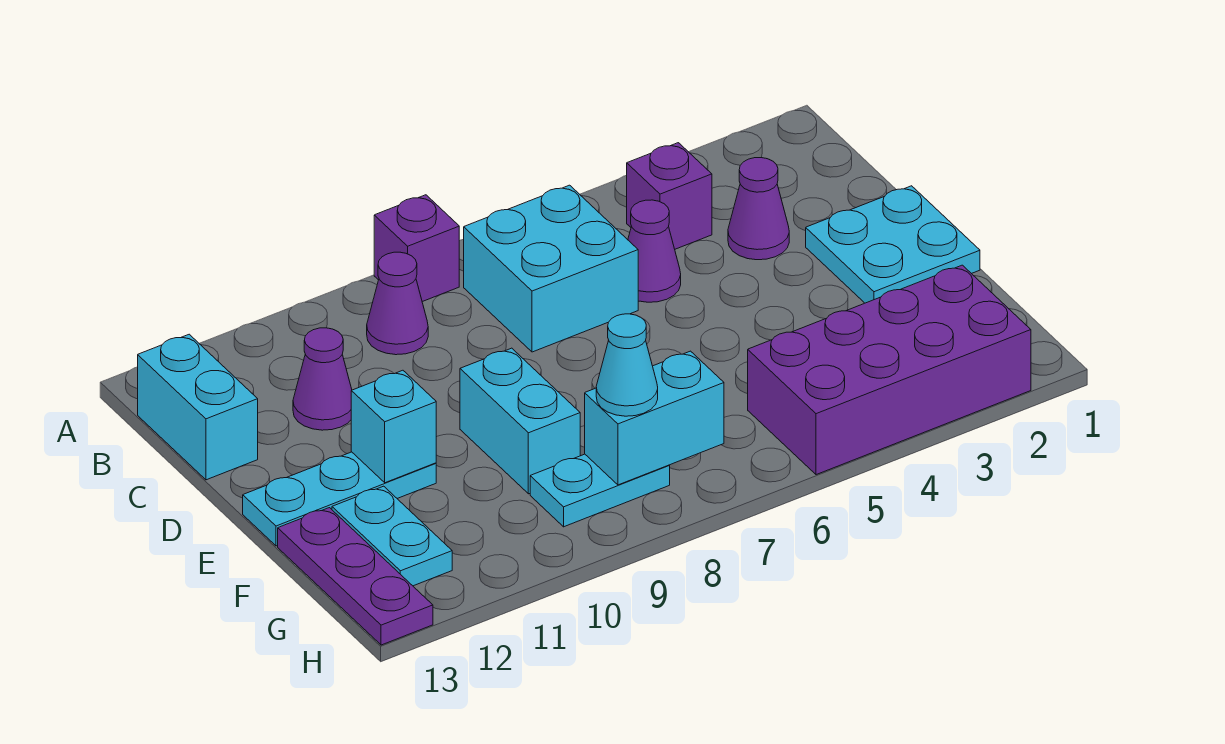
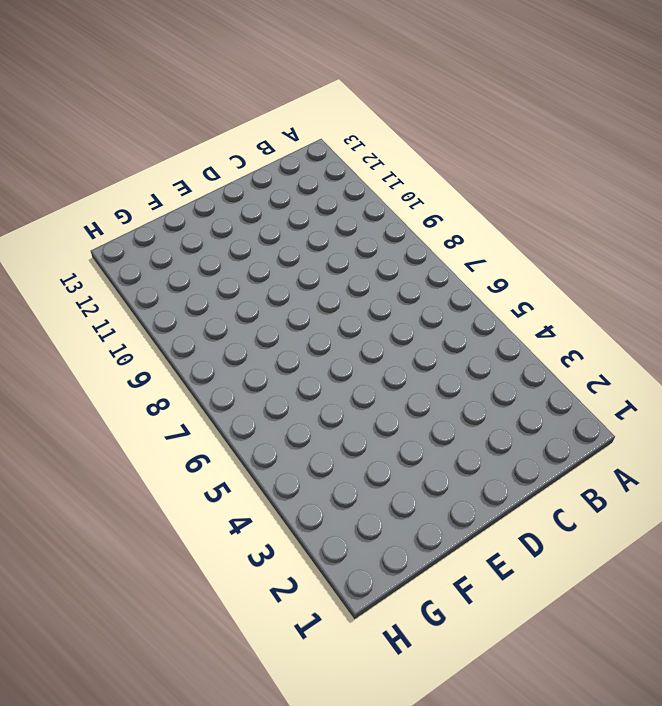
none -> purple 1x1 brick [374,195,459,302]
none -> purple 1x1 brick [627,143,712,249]
none -> cyan 2x2 brick [464,185,638,352]

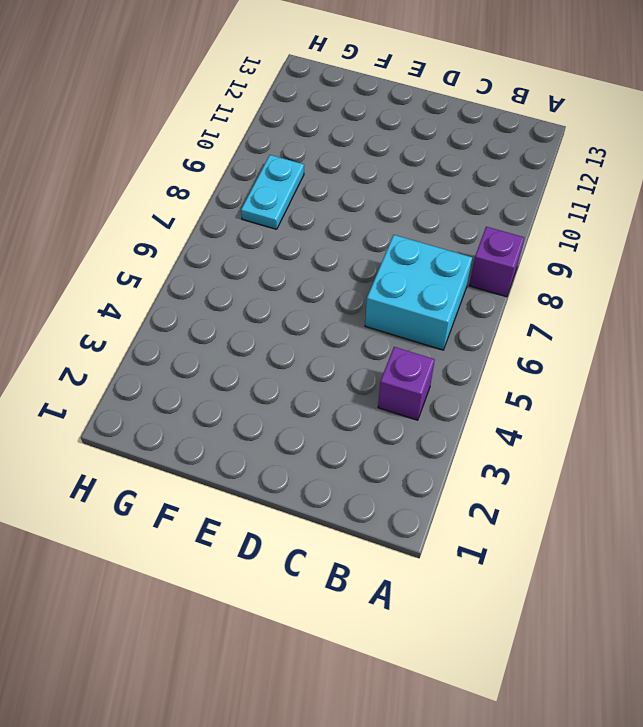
none -> purple 1x1 cone [367,252,428,355]
none -> cyan 1x2 brick [138,334,258,480]
none -> purple 1x1 cone [728,158,789,260]

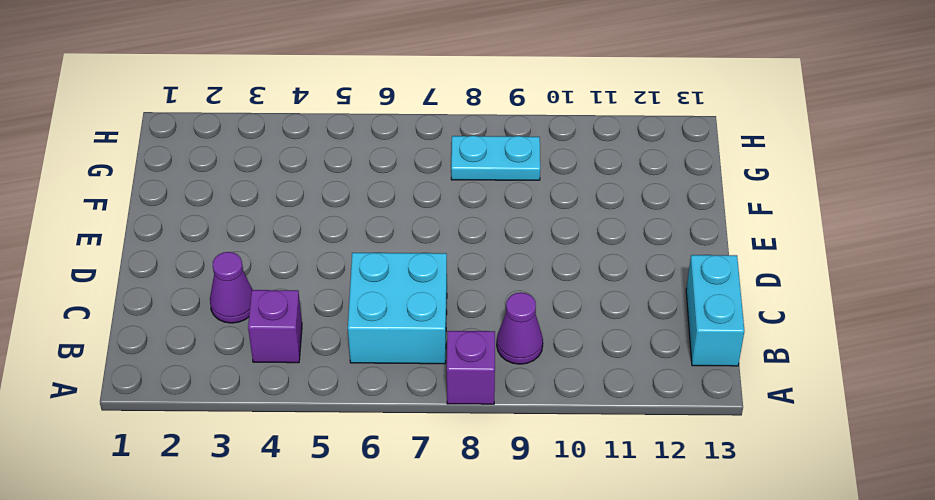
none -> purple 1x1 cone [628,200,681,302]
none -> purple 1x1 cone [293,328,352,430]
none -> cyan 2x2 plate [806,186,980,303]

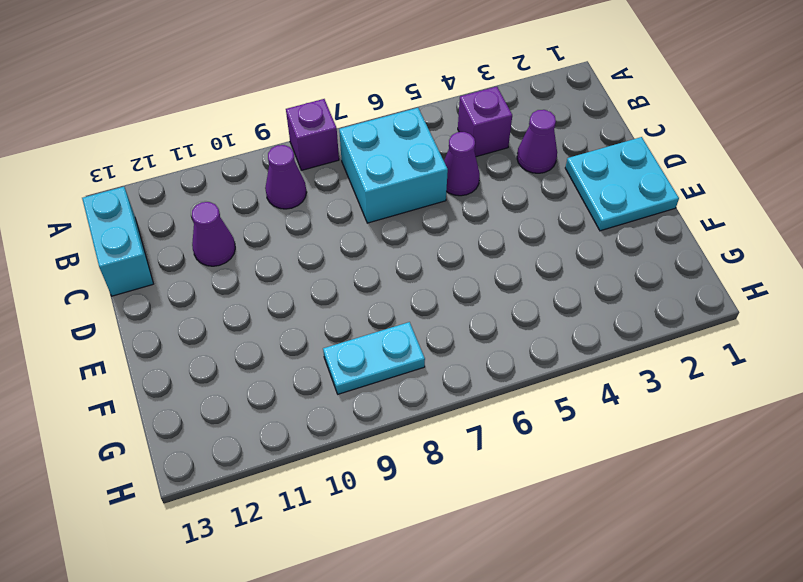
none -> cyan 1x2 brick [460,348,580,494]
none -> cyan 1x3 plate [243,452,436,546]
none -> cyan 1x2 plate [332,486,452,586]

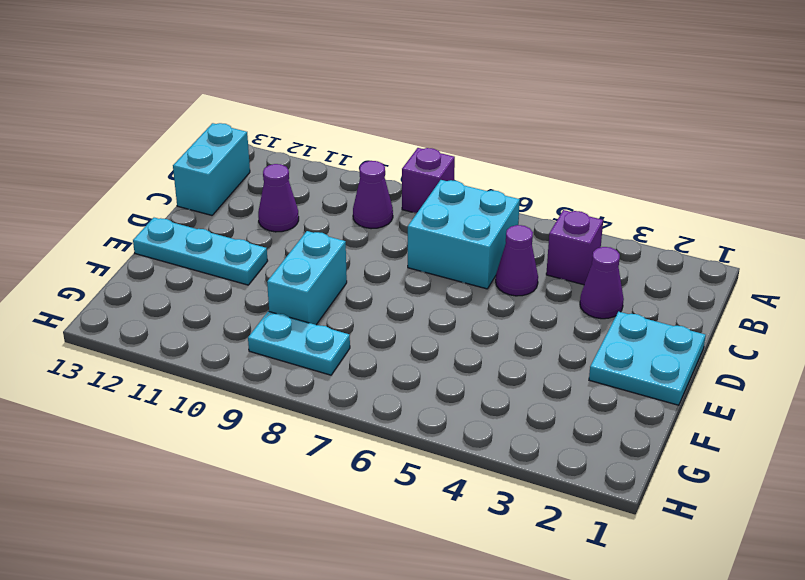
none -> cyan 1x2 plate [332,486,452,586]
none -> purple 1x3 plate [278,508,433,645]
none -> purple 2x4 brick [748,265,1031,475]

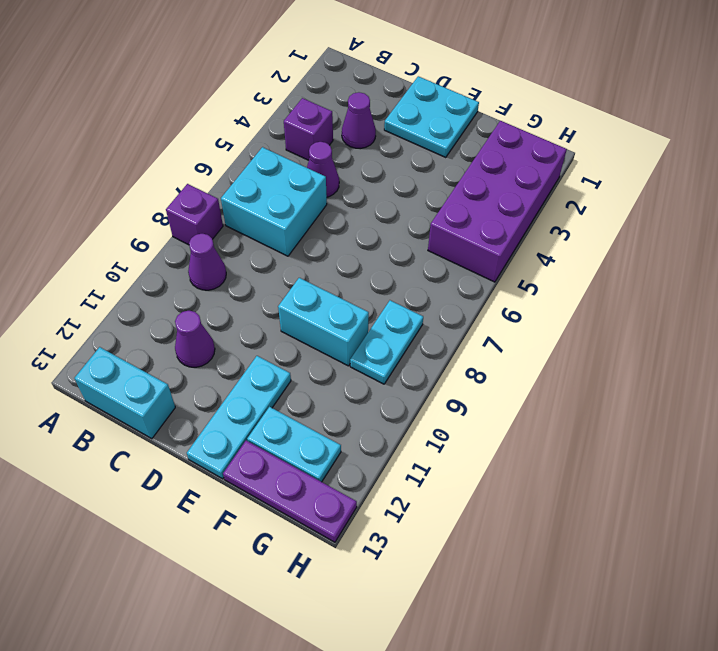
none -> cyan 1x1 brick [351,370,436,483]
none -> cyan 1x2 brick [585,351,724,485]
none -> cyan 1x1 cone [596,314,658,416]

